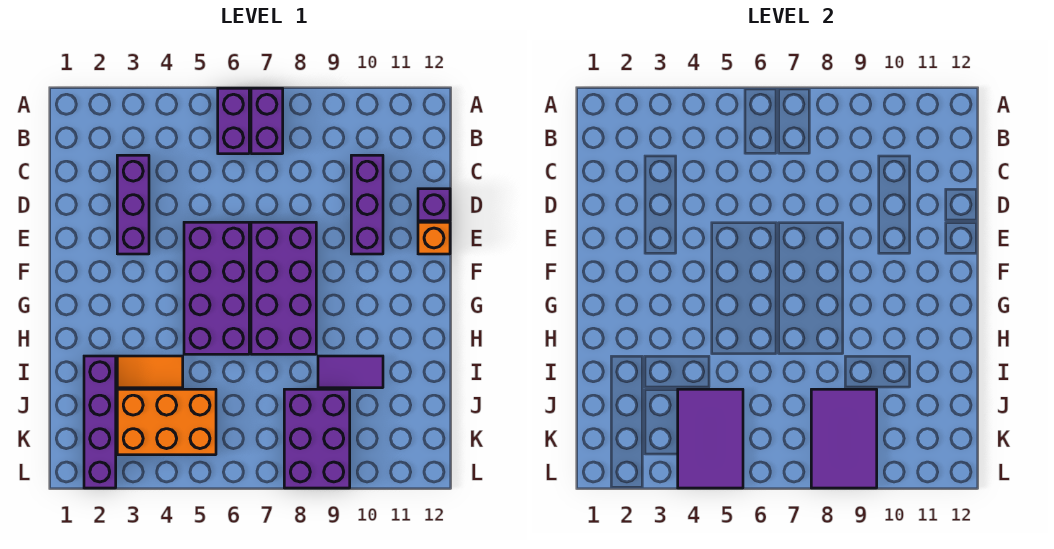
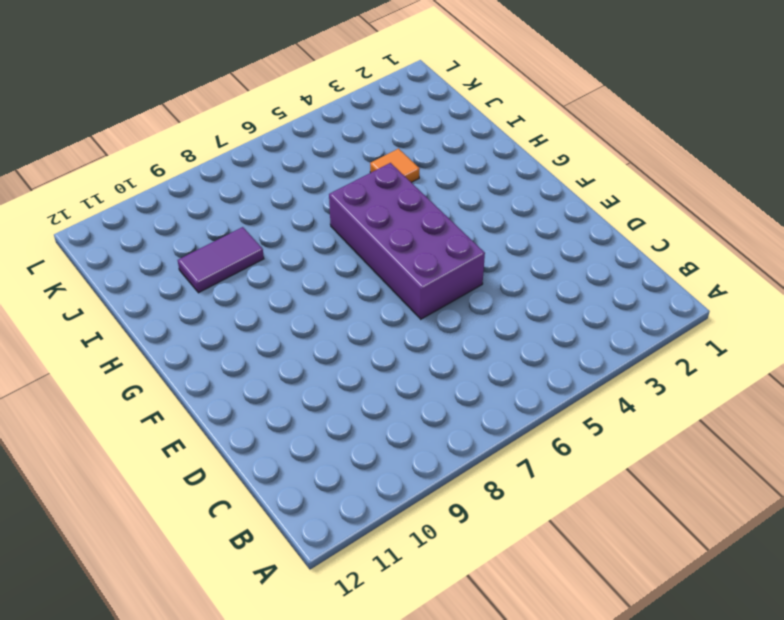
orange 1x1 tile [370,149,420,182] -> orange 1x2 tile [117,356,183,388]
none -> purple 1x2 brick [218,88,249,154]
none -> purple 1x2 brick [251,88,283,154]
none -> purple 1x3 brick [117,155,149,254]

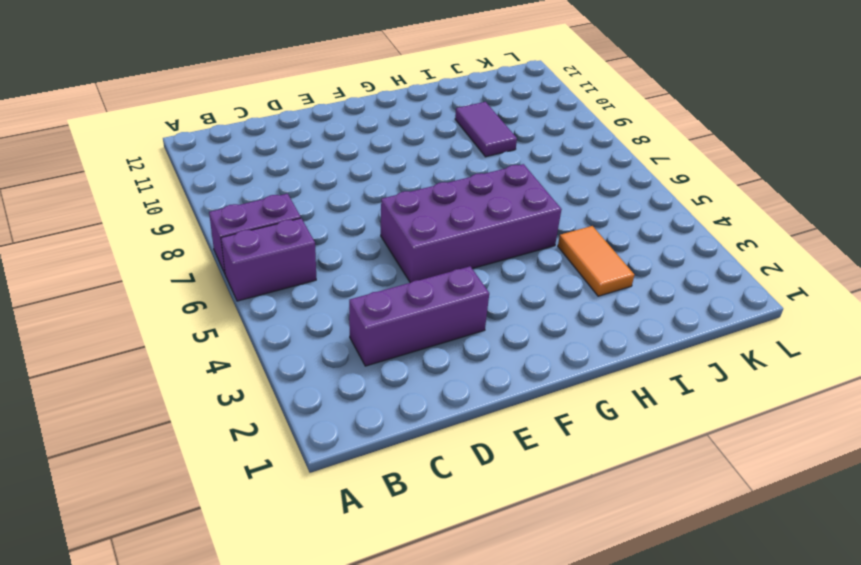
none -> purple 1x3 brick [351,155,383,254]
none -> purple 1x1 brick [418,189,450,221]
none -> purple 2x4 brick [251,222,316,354]

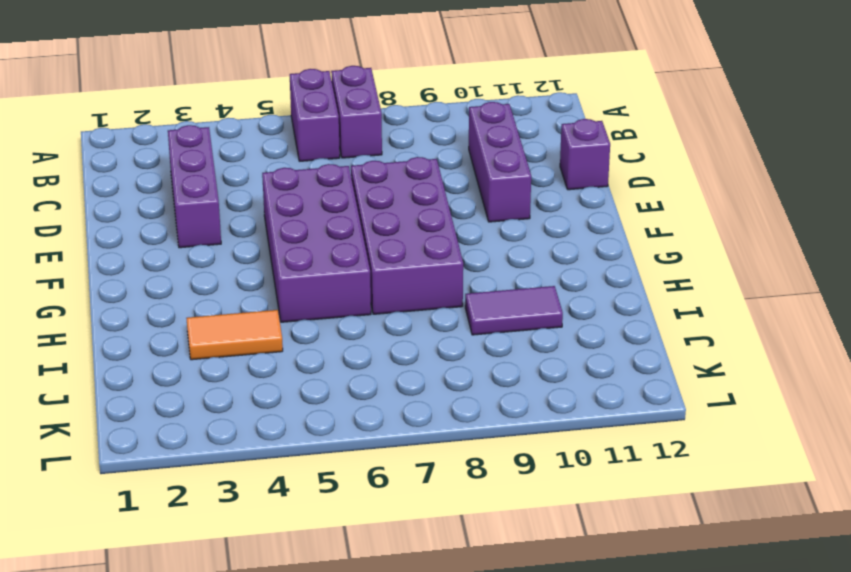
none -> orange 1x1 brick [418,222,450,254]
none -> purple 1x4 brick [84,356,116,488]
none -> orange 2x3 brick [117,389,216,455]

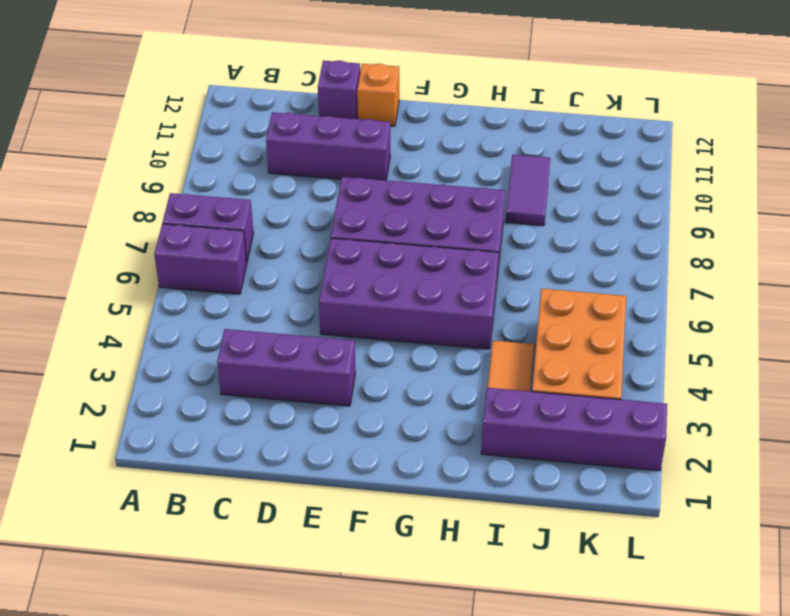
none -> purple 2x3 brick [284,389,350,488]
none -> purple 2x3 tile [678,389,743,488]
none -> purple 2x3 tile [811,389,877,488]

